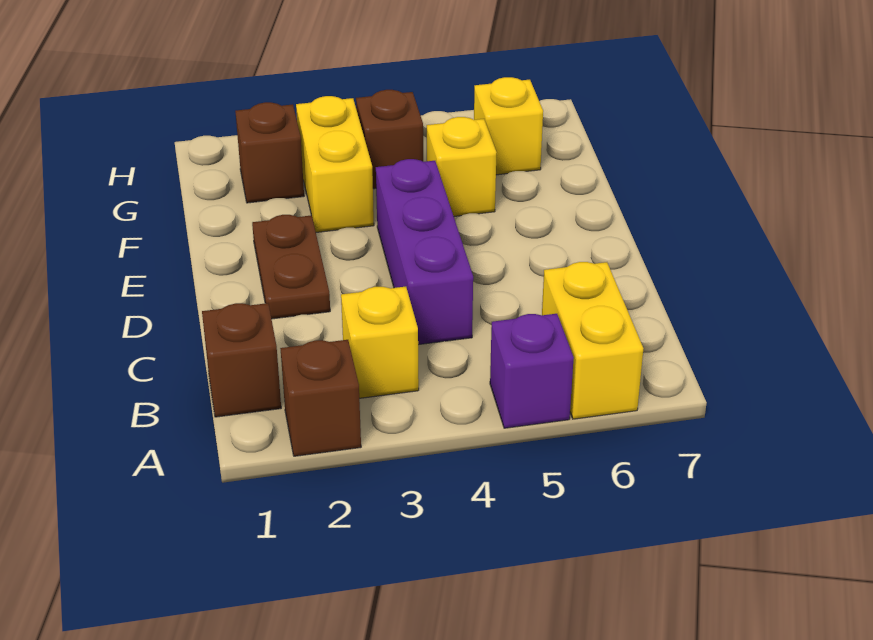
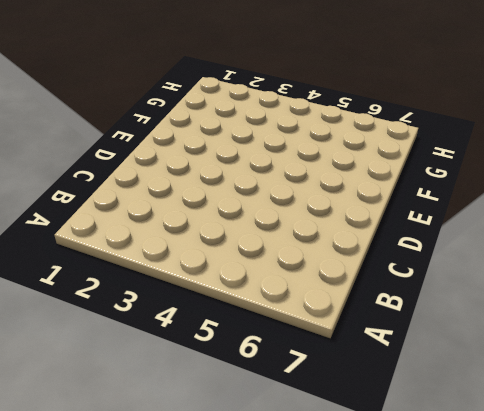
none -> brown 1x1 brick [280,340,361,456]
none -> purple 1x1 brick [490,314,574,428]
none -> yellow 1x2 brick [542,262,643,419]

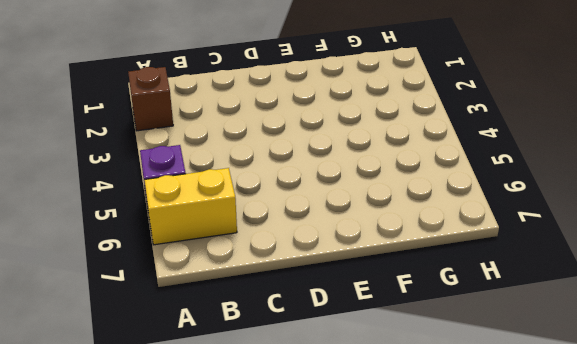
none -> brown 1x1 brick [202,303,281,417]
none -> yellow 1x1 brick [341,287,419,398]
none -> purple 1x3 brick [376,159,473,345]

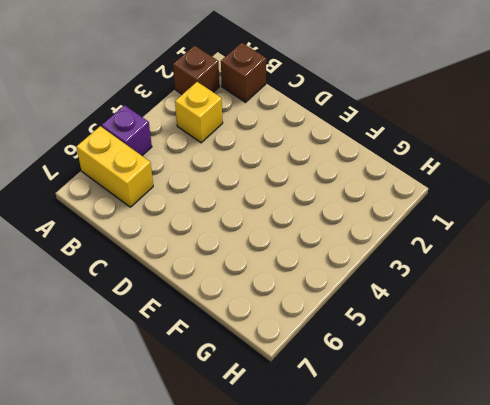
none -> purple 1x3 brick [376,159,473,345]
none -> brown 1x2 plate [252,215,330,319]
none -> yellow 1x2 brick [296,96,374,232]

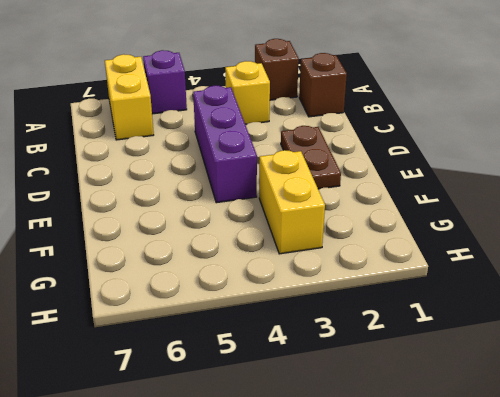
none -> yellow 1x1 brick [427,117,497,216]
none -> brown 1x1 brick [235,102,304,203]
none -> brown 1x1 brick [356,90,423,189]

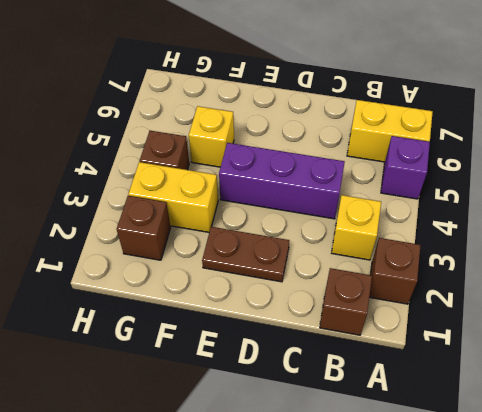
none -> yellow 1x1 brick [474,77,543,175]

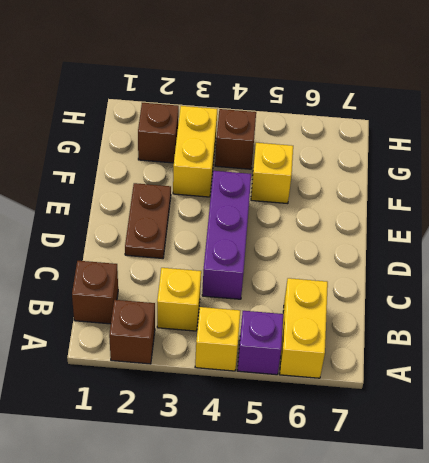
yellow 1x1 brick [195,307,240,371] -> yellow 1x1 brick moved to [474,77,543,175]

